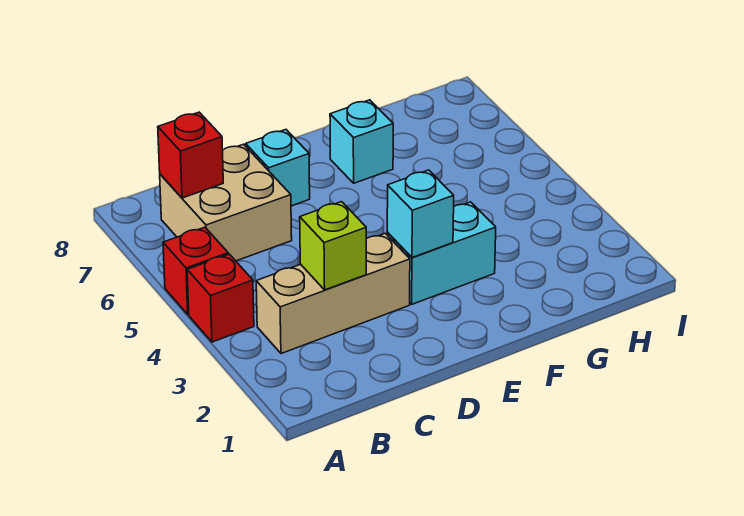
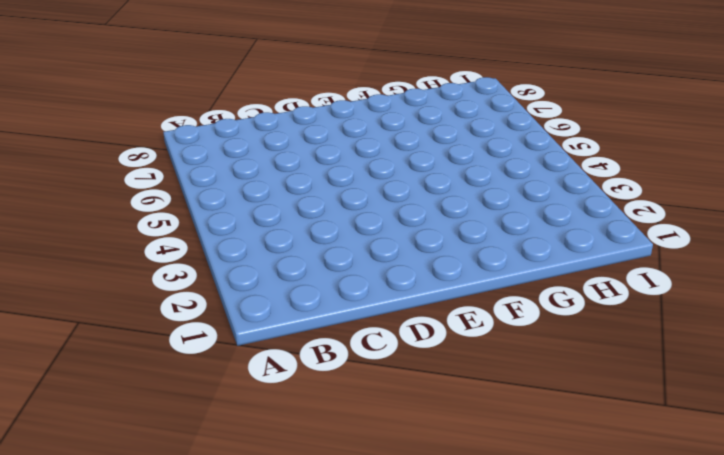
none -> red 1x1 brick [187,254,254,342]
none -> red 1x1 brick [163,227,228,314]

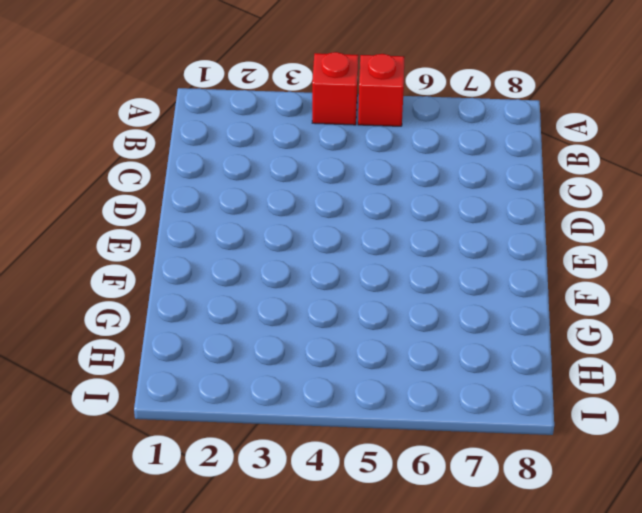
none -> tan 1x3 brick [256,233,410,354]
none -> tan 2x2 brick [160,144,292,261]

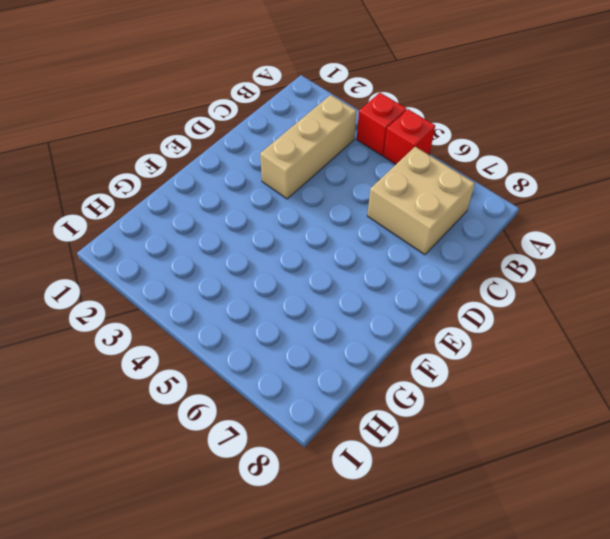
none -> cyan 1x1 brick [246,130,310,206]
none -> cyan 1x2 brick [387,202,496,304]

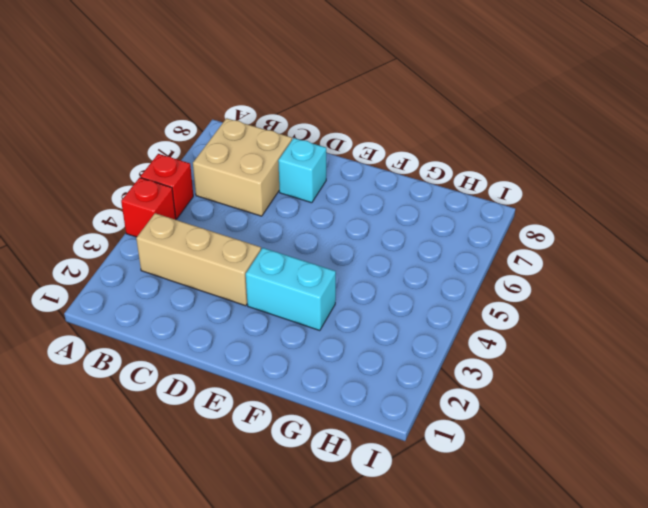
none -> cyan 1x1 brick [330,100,393,183]
none -> red 1x1 brick [158,112,223,198]

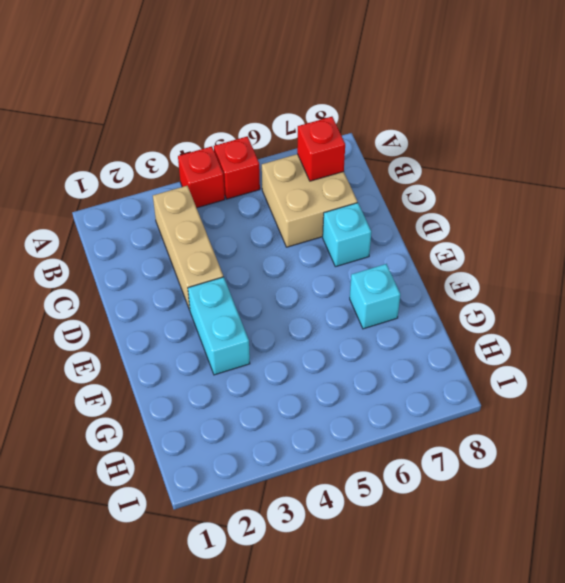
none -> lime 1x1 brick [300,202,366,290]
none -> cyan 1x1 brick [387,170,454,258]

